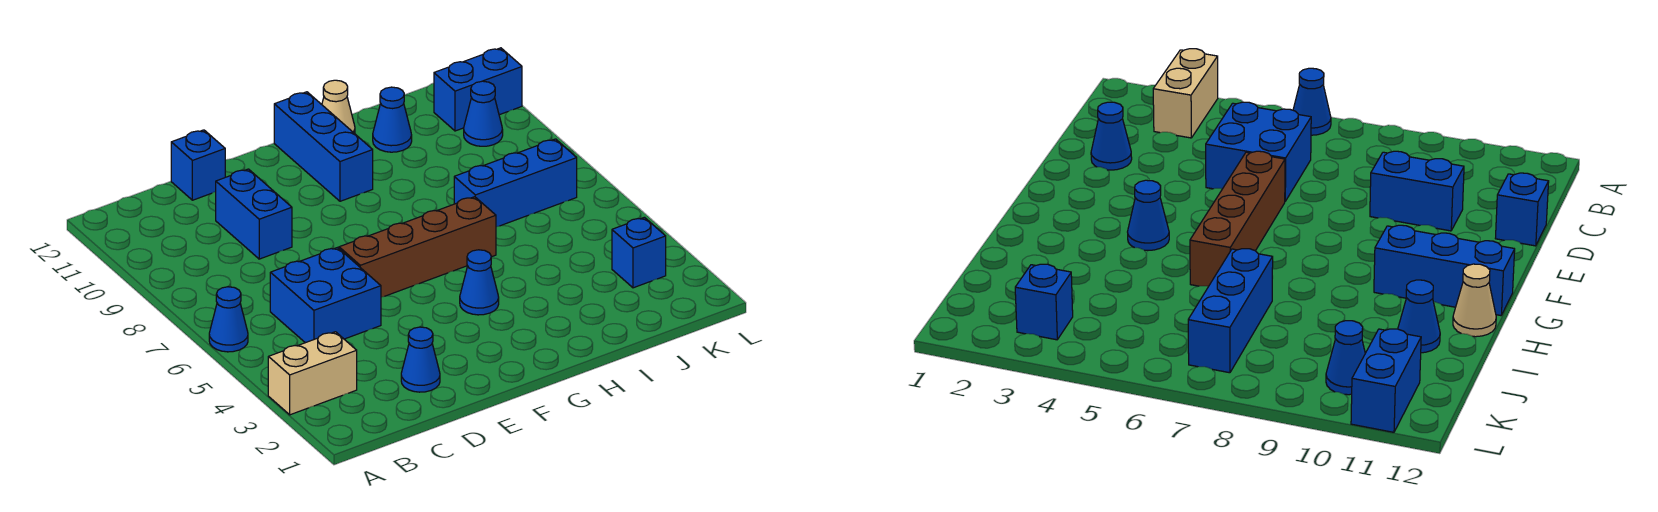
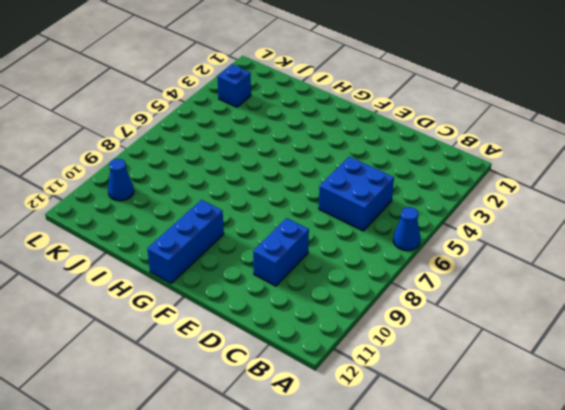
none -> tan 1x2 brick [268,332,357,415]
none -> blue 1x1 cone [401,327,440,392]
none -> blue 1x1 brick [171,130,225,200]

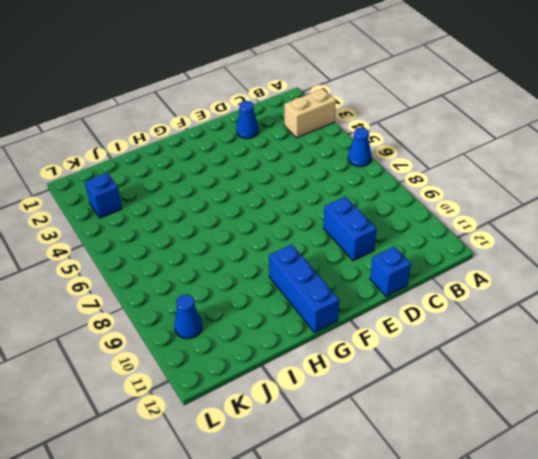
none -> blue 2x2 brick [270,248,381,343]
none -> brown 1x4 brick [339,197,496,297]
none -> blue 1x1 cone [460,250,499,315]

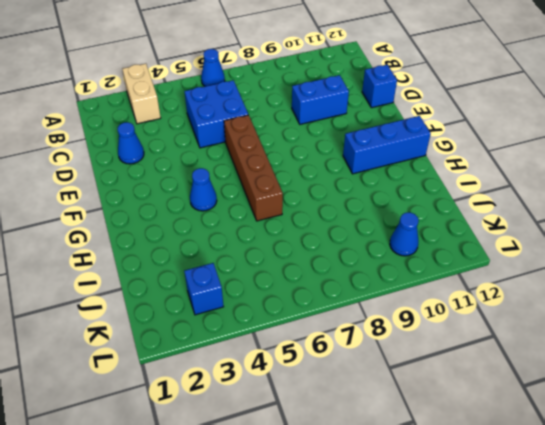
none -> tan 1x1 cone [322,80,355,134]
none -> blue 1x3 brick [454,139,577,227]
none -> blue 1x1 cone [373,87,412,152]

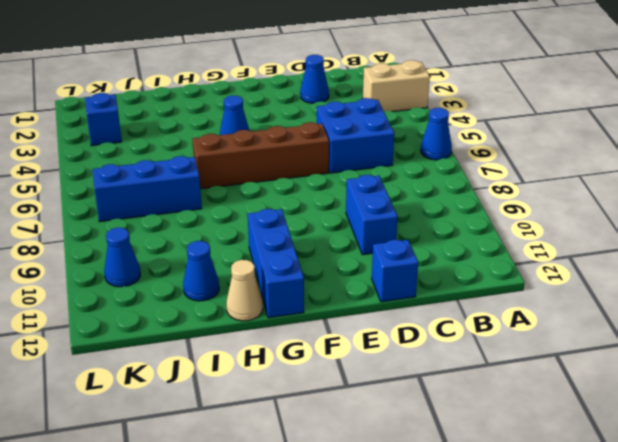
none -> blue 1x2 brick [434,48,522,131]

